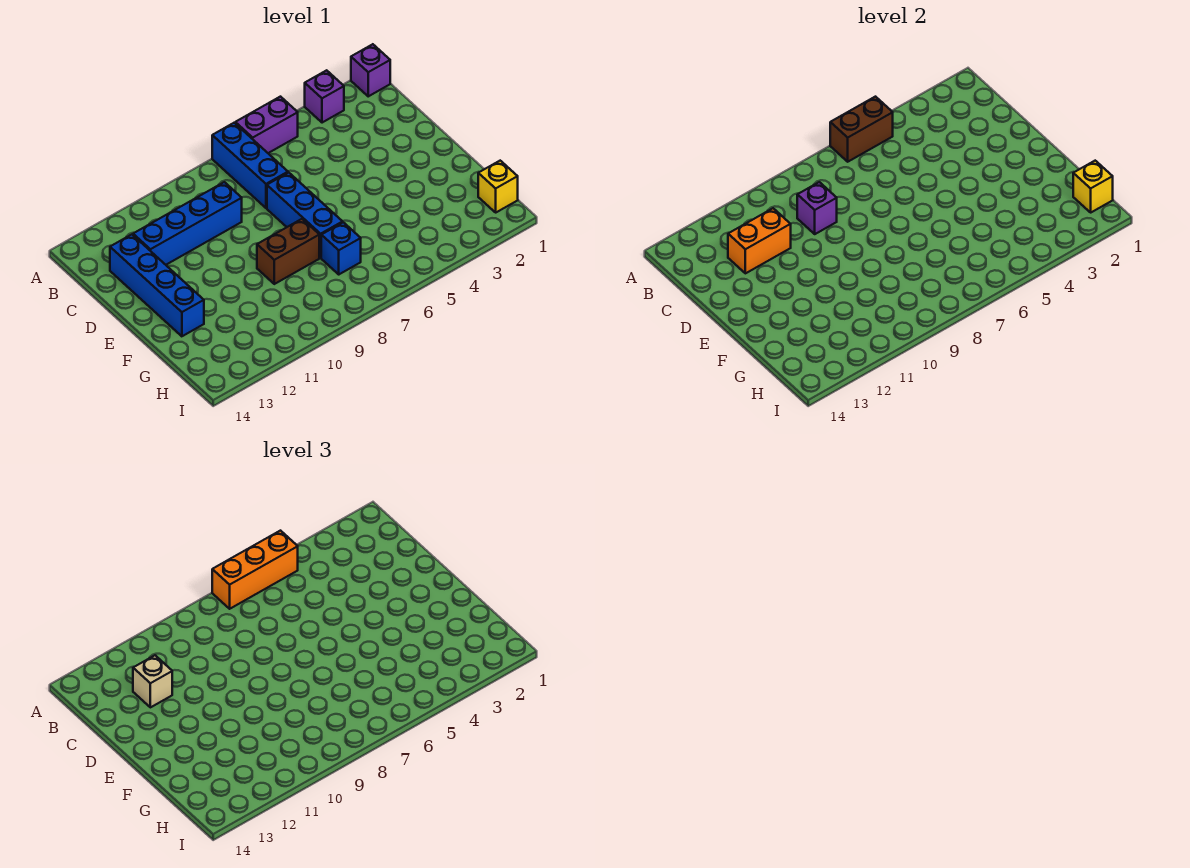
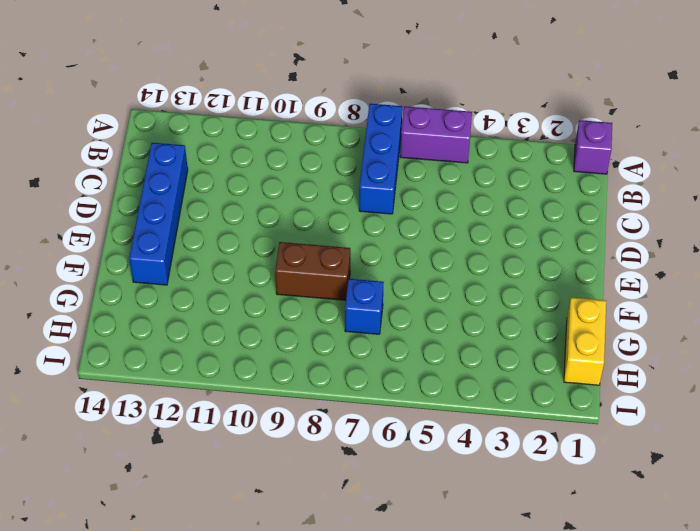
yellow 1x2 brick [564,297,606,385] -> yellow 1x1 brick [478,161,518,212]
none -> purple 1x1 brick [305,70,344,123]
none -> blue 1x4 brick [133,182,242,265]
none -> blue 1x3 brick [267,173,343,258]

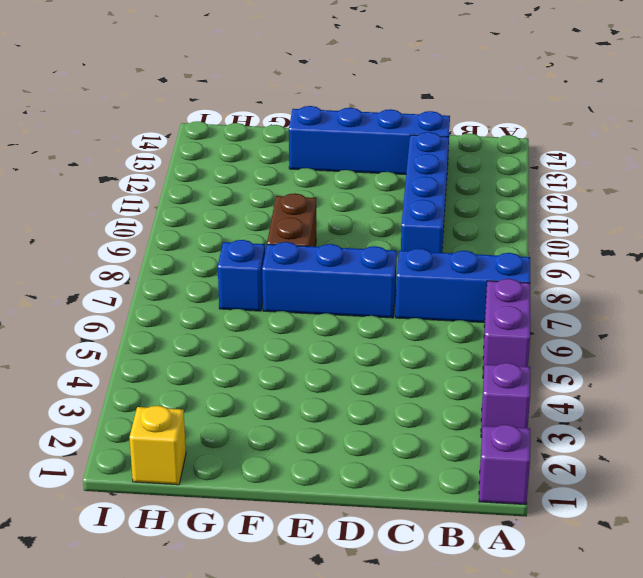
none -> brown 1x2 brick [830,97,893,162]
none -> purple 1x1 brick [797,182,837,234]
none -> orange 1x2 brick [728,208,791,273]

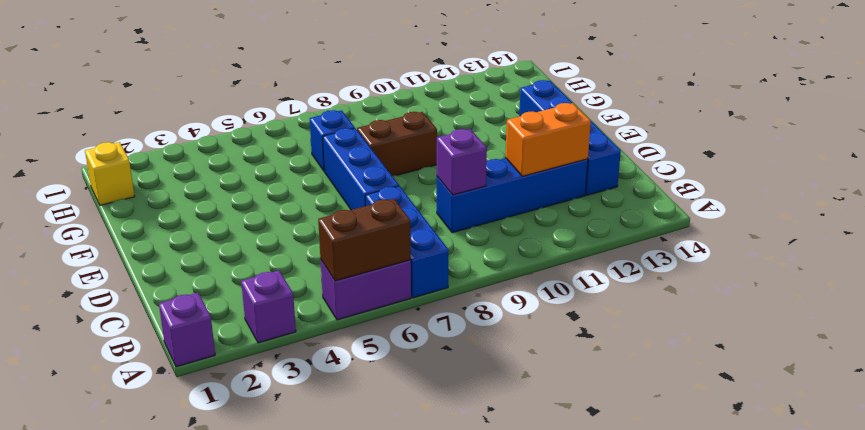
none -> yellow 1x1 brick [1073,161,1113,212]
none -> orange 1x3 brick [212,531,298,609]
none -> tan 1x1 brick [133,655,172,707]

